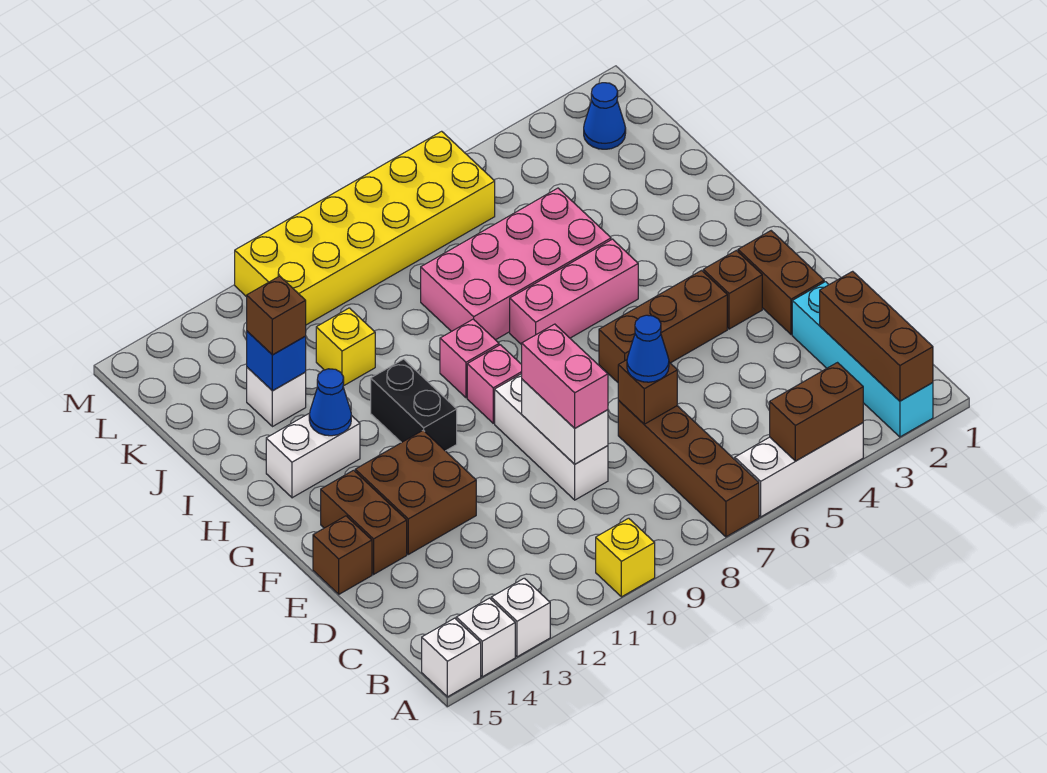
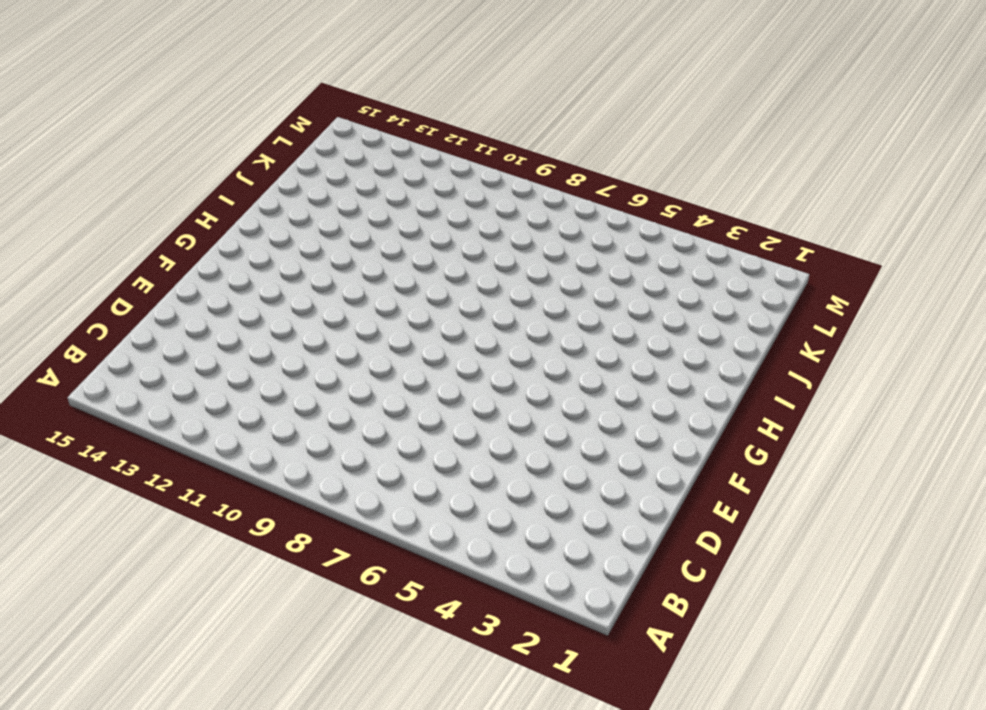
none -> cyan 1x4 brick [792,282,933,437]
none -> white 1x3 brick [735,423,863,517]
none -> brown 1x4 brick [618,401,759,537]
none -> yellow 1x1 brick [596,518,655,597]

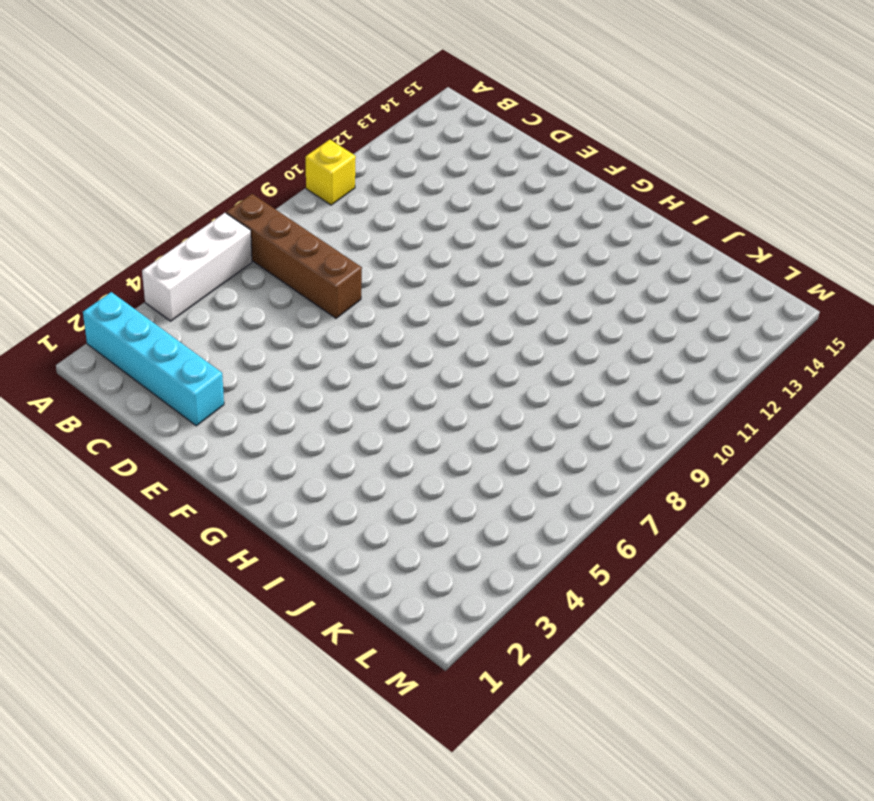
none -> white 1x1 brick [491,578,550,657]
none -> white 1x1 brick [456,598,515,677]
none -> white 1x1 brick [422,618,481,697]
none -> white 1x3 brick [495,374,608,500]

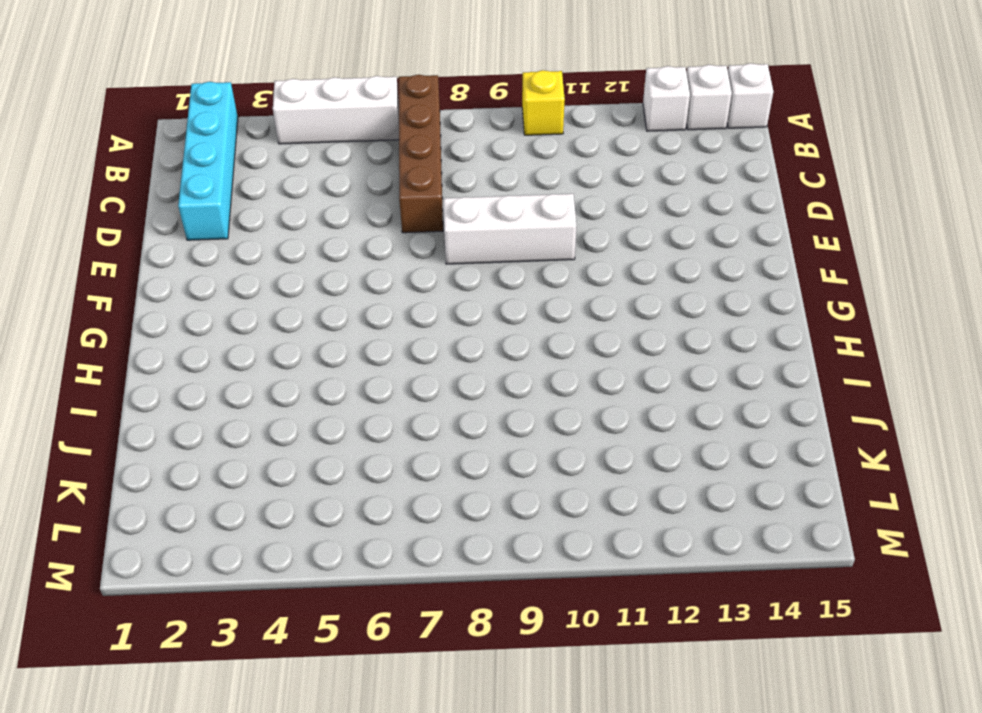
white 1x3 brick [443,194,576,264] -> white 1x3 brick turned to [495,374,608,500]
none -> brown 1x2 brick [738,231,824,335]
none -> brown 2x2 brick [355,430,476,554]
none -> brown 1x2 brick [321,470,407,574]
none -> brown 1x1 brick [313,516,372,594]

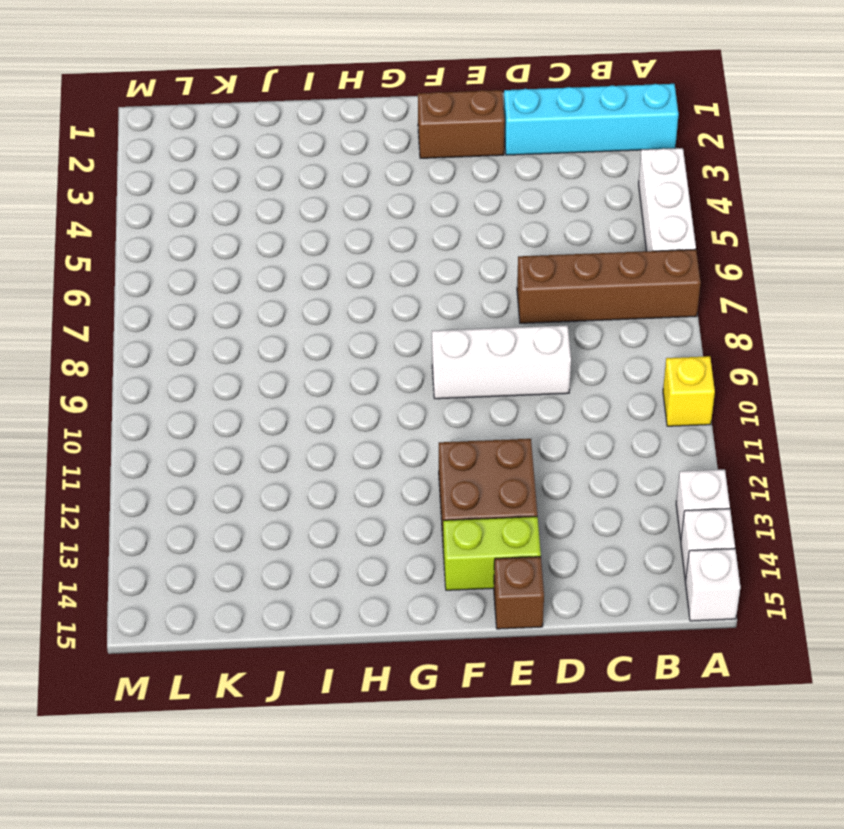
lime 1x2 brick [443,517,541,590] -> brown 1x2 brick [321,470,407,574]
none -> brown 1x1 brick [703,250,762,329]
none -> brown 1x3 brick [599,271,727,382]
none -> pink 1x1 brick [467,345,522,423]
none -> black 1x2 brick [371,359,457,451]

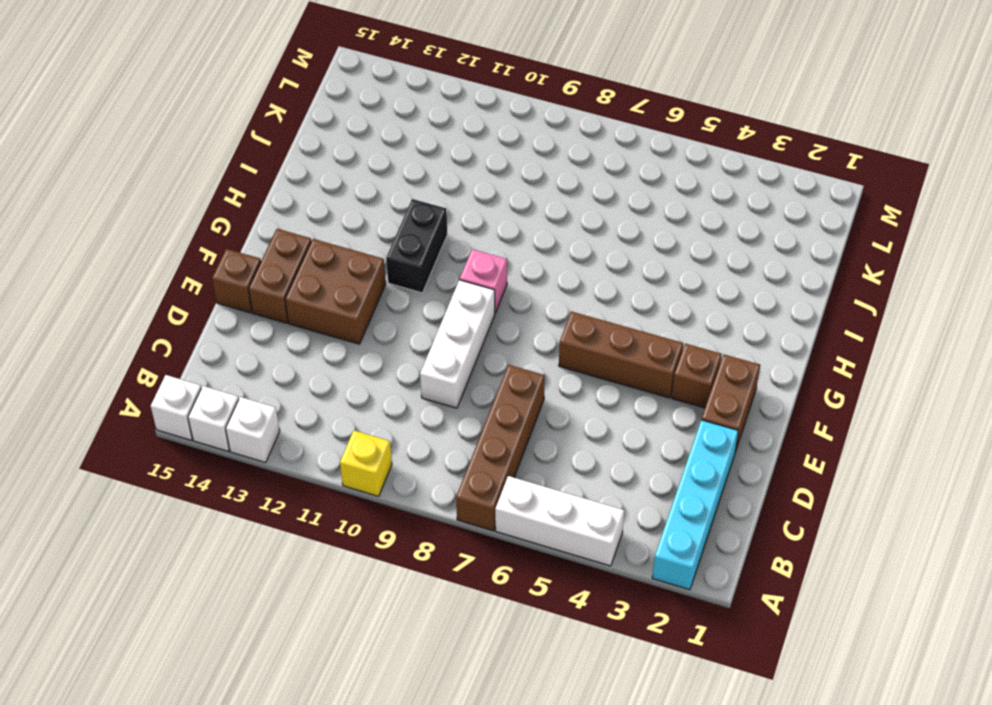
none -> pink 1x3 brick [510,239,638,345]
none -> pink 1x1 brick [440,319,499,398]
none -> white 1x2 brick [266,413,360,498]
none -> pink 2x4 brick [421,188,611,340]

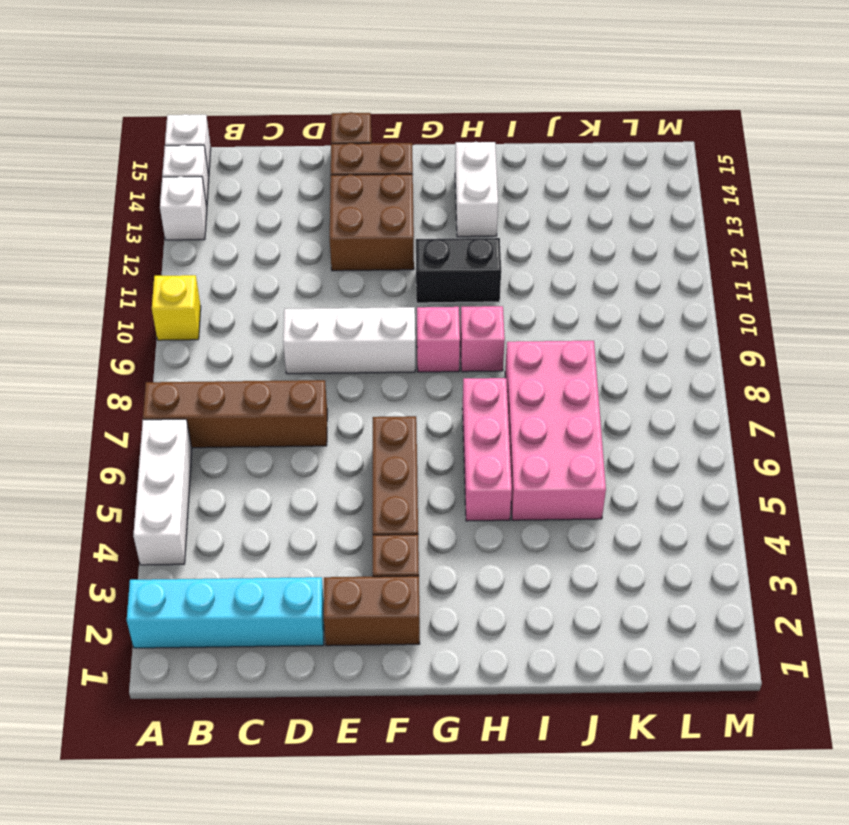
none -> yellow 1x1 brick [316,308,375,386]
none -> white 1x1 brick [247,367,306,427]
none -> blue 1x1 cone [584,83,626,149]
none -> yellow 2x6 brick [235,131,495,325]

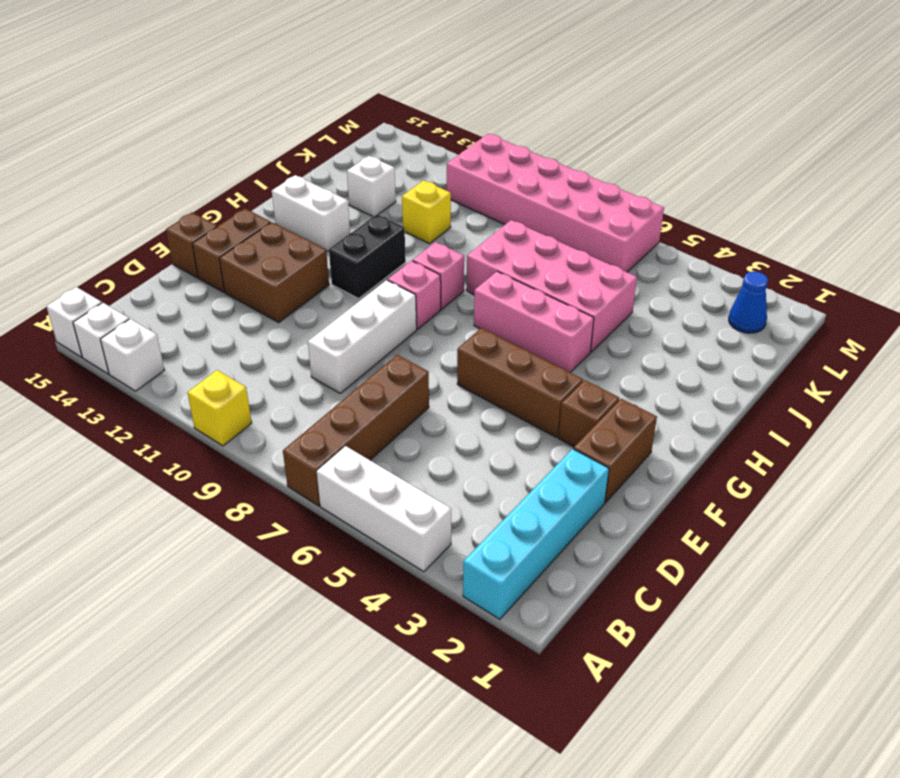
pink 2x6 brick [447,134,664,272] -> yellow 2x6 brick [235,131,495,325]
none -> brown 1x3 brick [820,271,933,401]
none -> brown 1x2 brick [770,363,863,461]
none -> brown 1x1 brick [618,360,677,424]
none -> white 1x2 brick [522,379,608,464]

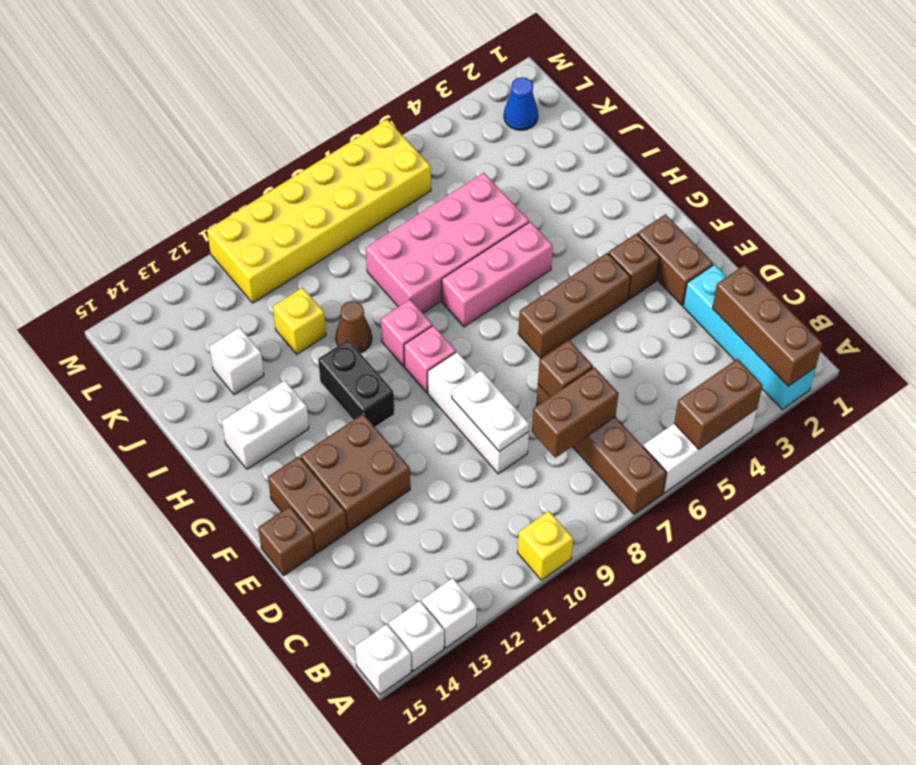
brown 1x2 brick [532,367,619,458] -> none
white 1x2 plate [452,371,529,451] -> white 1x2 brick [522,379,608,464]
brown 1x1 cone [336,301,372,353] -> none
none -> blue 1x1 cone [309,369,351,436]
none -> blue 1x1 brick [247,331,306,391]
none -> blue 1x1 cone [627,315,669,382]
none -> pink 1x2 brick [522,324,608,428]

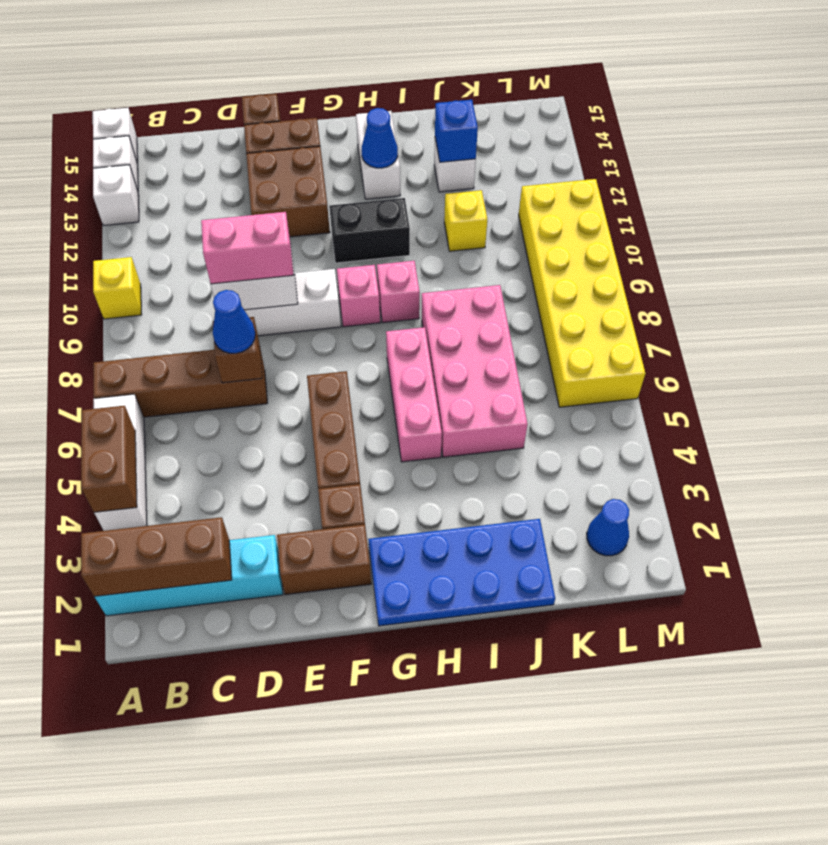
blue 2x4 plate [368,519,555,626] -> none
none -> brown 1x1 brick [247,276,306,355]

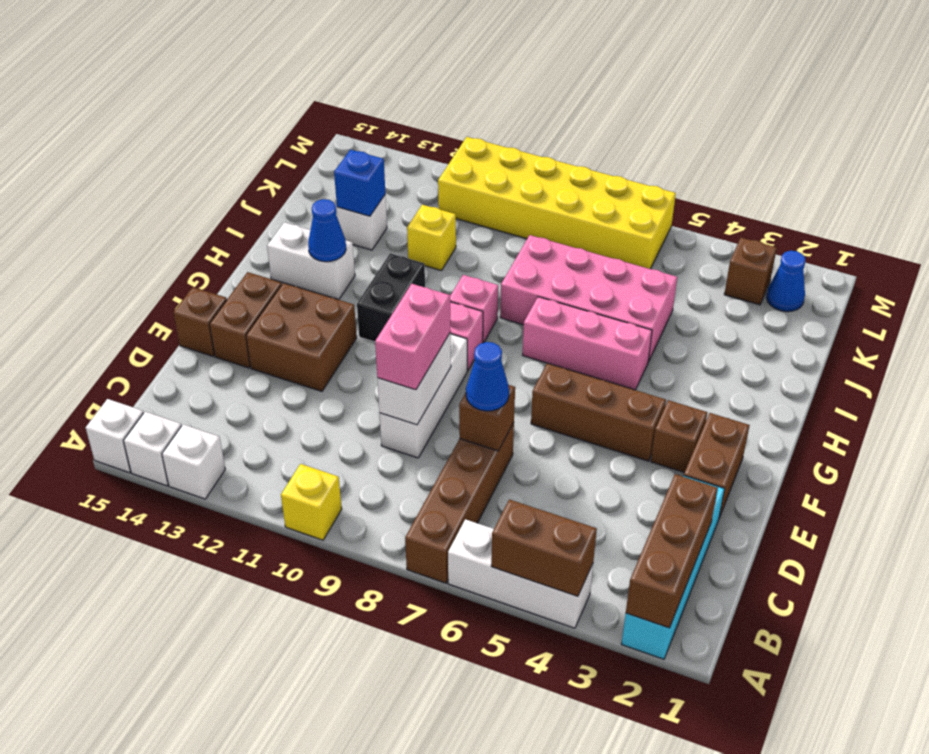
brown 1x1 brick [724,238,777,305] -> brown 1x1 brick moved to [247,276,306,355]

